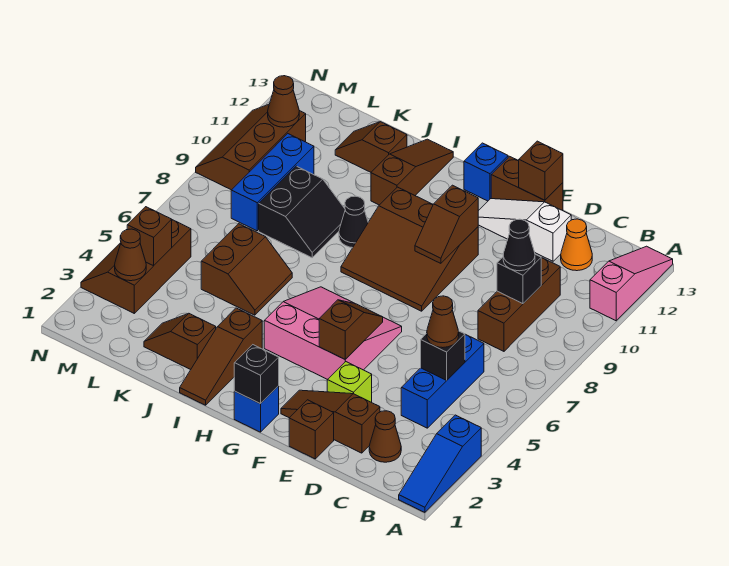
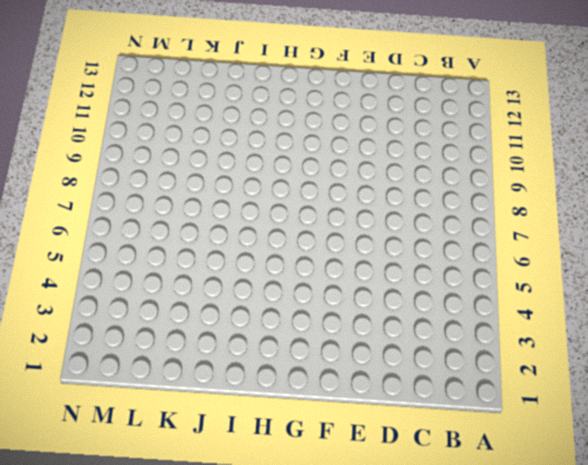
none -> blue 1x3 slope [399,415,481,512]
none -> pink 1x3 slope [590,246,673,321]
none -> brown 1x1 cone [369,411,401,462]
none -> blue 1x3 brick [401,334,484,428]

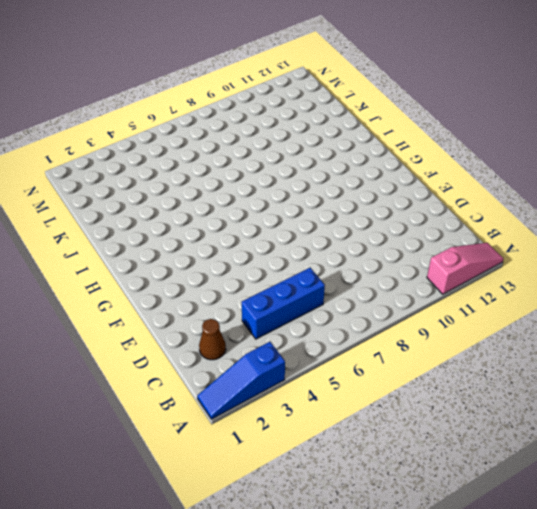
none -> brown 1x3 brick [478,257,560,351]
none -> orange 1x1 cone [561,219,592,271]
none -> brown 1x3 slope [281,390,380,453]
none -> white 1x3 slope [478,199,571,261]

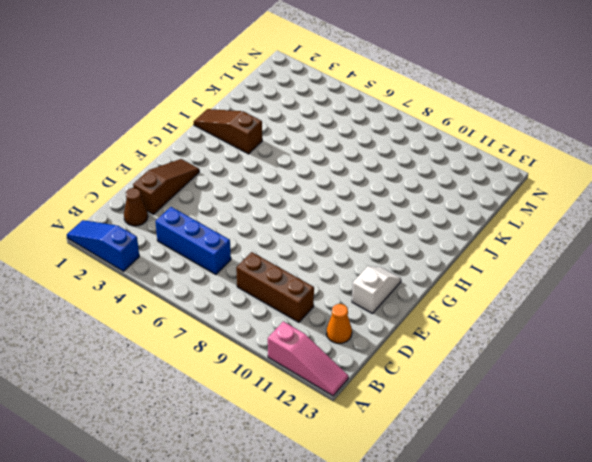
white 1x2 slope [352,266,401,313] -> white 1x3 slope [478,199,571,261]
none -> brown 1x1 brick [289,400,334,459]
none -> lime 1x1 brick [327,362,372,402]
none -> brown 1x2 brick [491,156,563,211]
none -> pink 3x3 slope [264,287,402,379]

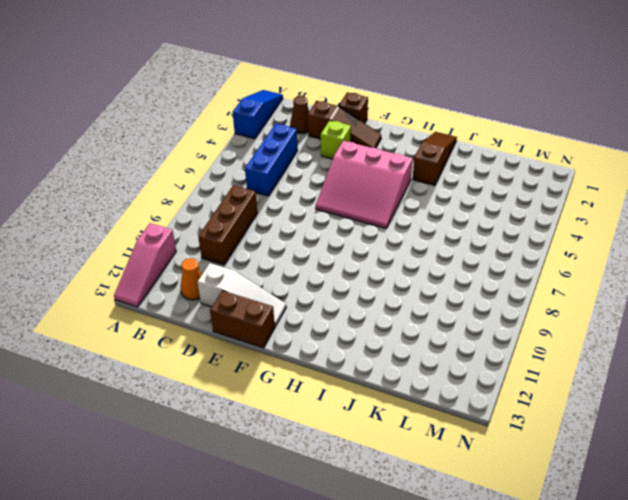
none -> brown 3x3 slope [341,187,478,311]
none -> blue 1x1 brick [234,386,279,432]
none -> blue 1x1 brick [464,143,508,201]
none -> black 1x1 cone [339,196,368,248]

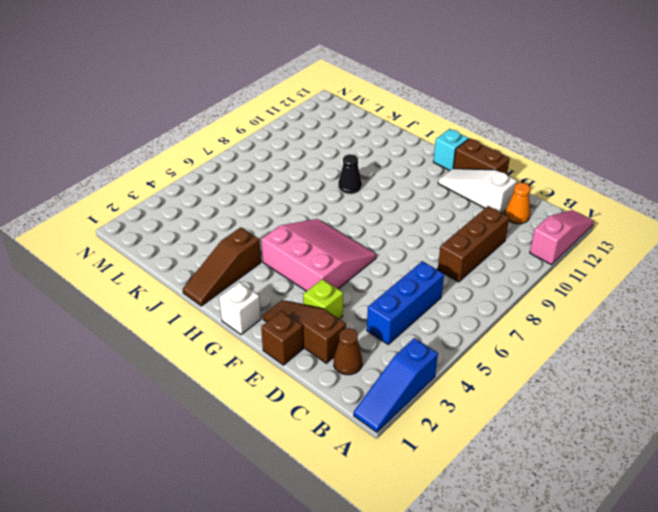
white 1x1 brick [219,282,261,335] -> blue 1x1 brick [234,386,279,432]
cyan 1x1 brick [433,129,468,171] -> blue 1x1 brick [464,143,508,201]
none -> brown 3x3 slope [341,187,478,311]
none -> brown 1x3 slope [371,139,453,205]
none -> brown 1x2 slope [144,314,216,370]
none -> brown 2x2 slope [201,224,292,315]

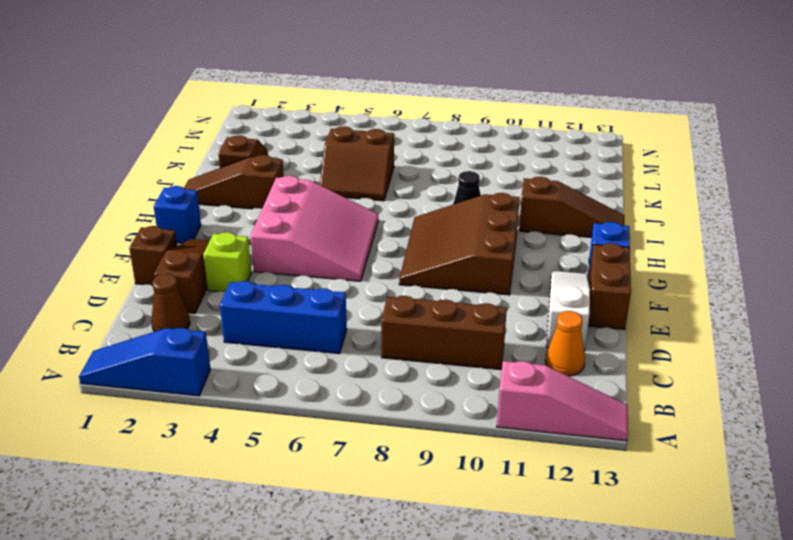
none -> black 2x2 slope [259,166,345,258]
none -> brown 1x2 slope [335,122,407,172]
none -> blue 1x3 brick [231,134,314,231]
none -> brown 2x3 slope [81,220,191,313]

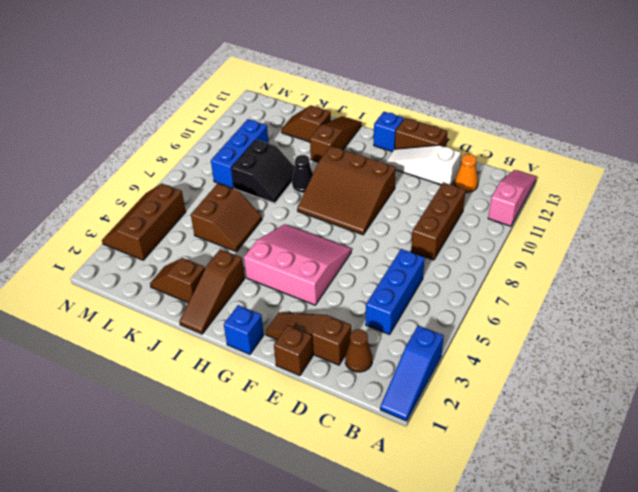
none -> lime 1x1 brick [327,362,372,402]
none -> brown 2x3 slope [196,104,306,190]
none -> black 1x1 brick [421,331,465,380]
none -> black 1x1 brick [497,254,541,304]

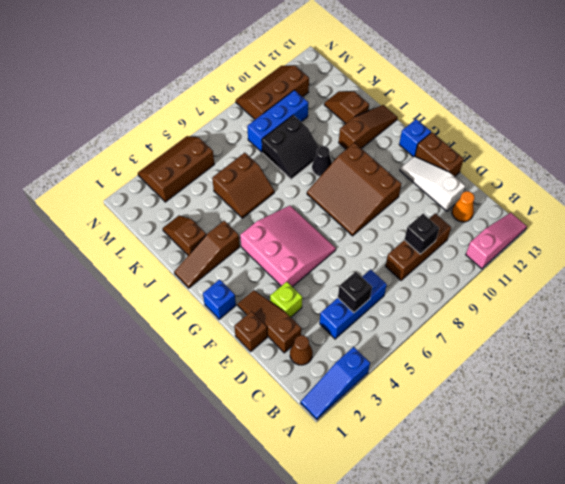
none -> brown 1x1 brick [519,141,563,200]
none -> brown 1x2 slope [319,300,383,359]
none -> brown 1x2 slope [415,185,478,263]
none -> black 1x1 brick [234,345,279,404]

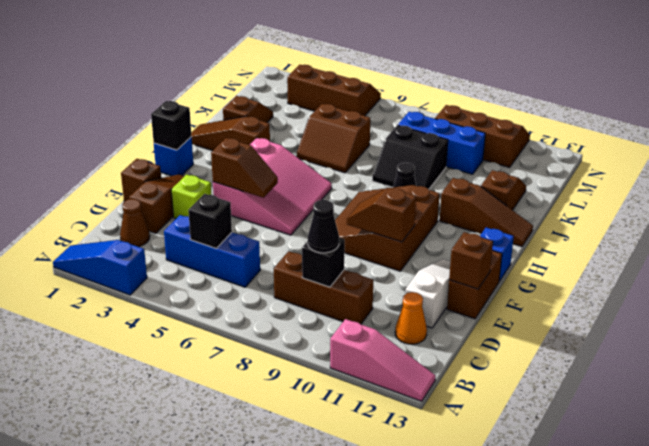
none -> brown 1x1 cone [115,229,146,281]
none -> brown 1x1 brick [127,207,172,266]
none -> brown 1x1 cone [268,76,299,127]
none -> brown 1x1 cone [427,296,459,348]

